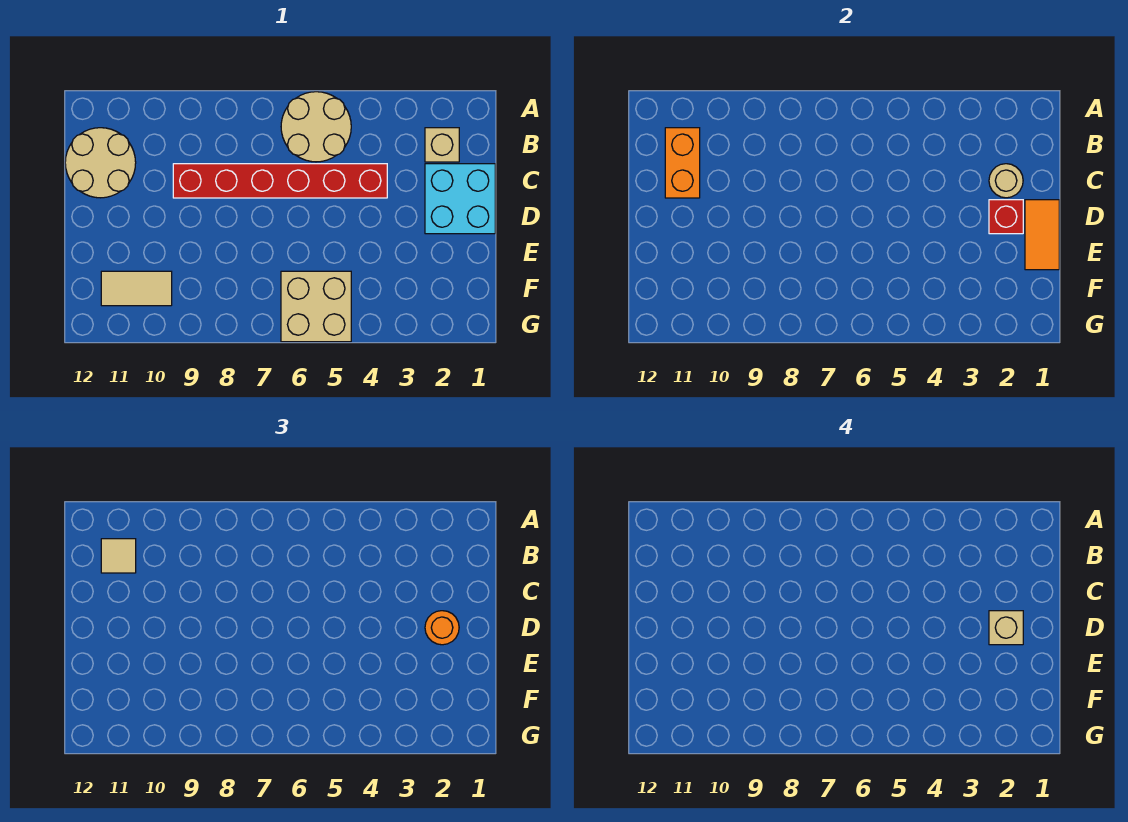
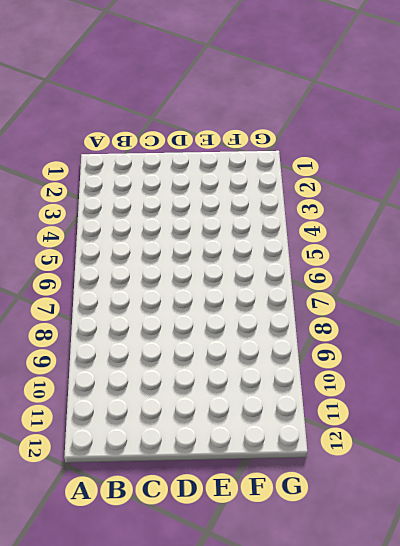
none -> tan 2x2 round brick [281,92,351,162]
none -> tan 1x1 brick [425,128,459,162]
none -> tan 2x2 round brick [65,128,136,198]

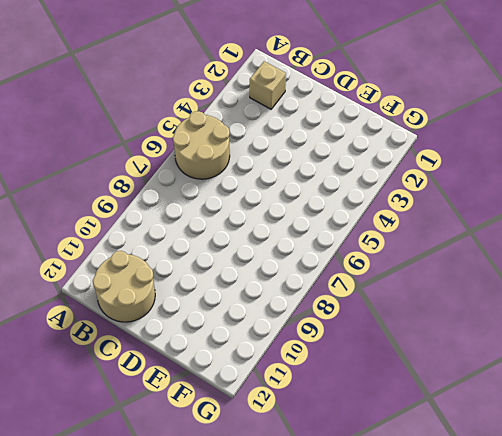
none -> cyan 2x2 brick [425,164,495,234]
none -> red 1x6 brick [173,164,387,198]
none -> tan 2x2 brick [281,271,351,342]

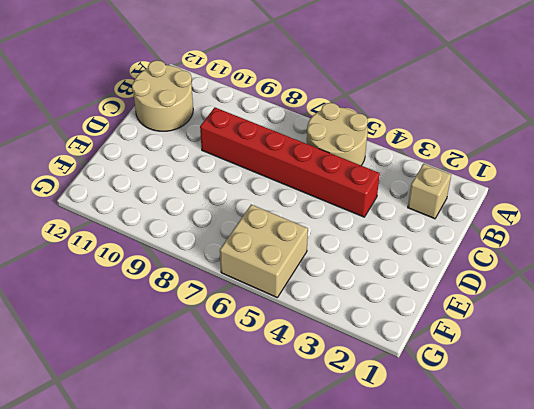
none -> cyan 2x2 brick [425,164,495,234]
none -> tan 1x2 tile [101,271,172,306]
none -> orange 1x2 brick [665,128,700,198]

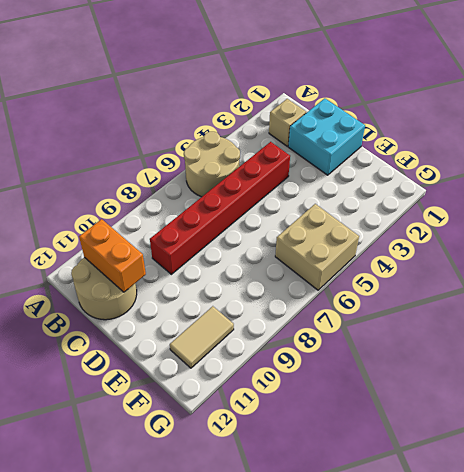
none -> tan 1x1 round brick [989,164,1023,198]
none -> orange 1x2 tile [1025,200,1059,270]
none -> red 1x1 brick [989,200,1023,234]

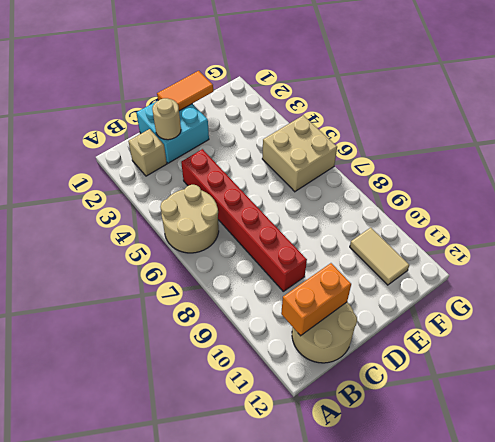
none -> red 1x1 brick [989,200,1023,234]
none -> tan 1x1 tile [101,539,136,573]
none -> orange 1x1 round brick [425,611,459,645]

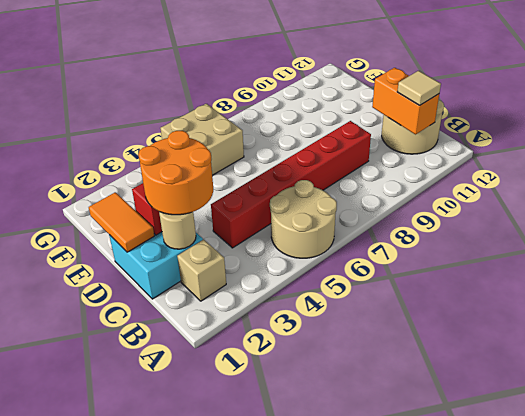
orange 2x2 round brick [138,131,213,215] -> orange 1x1 round brick [425,611,459,645]
none -> tan 1x2 tile [101,271,172,306]
none -> tan 1x1 brick [989,611,1023,645]

